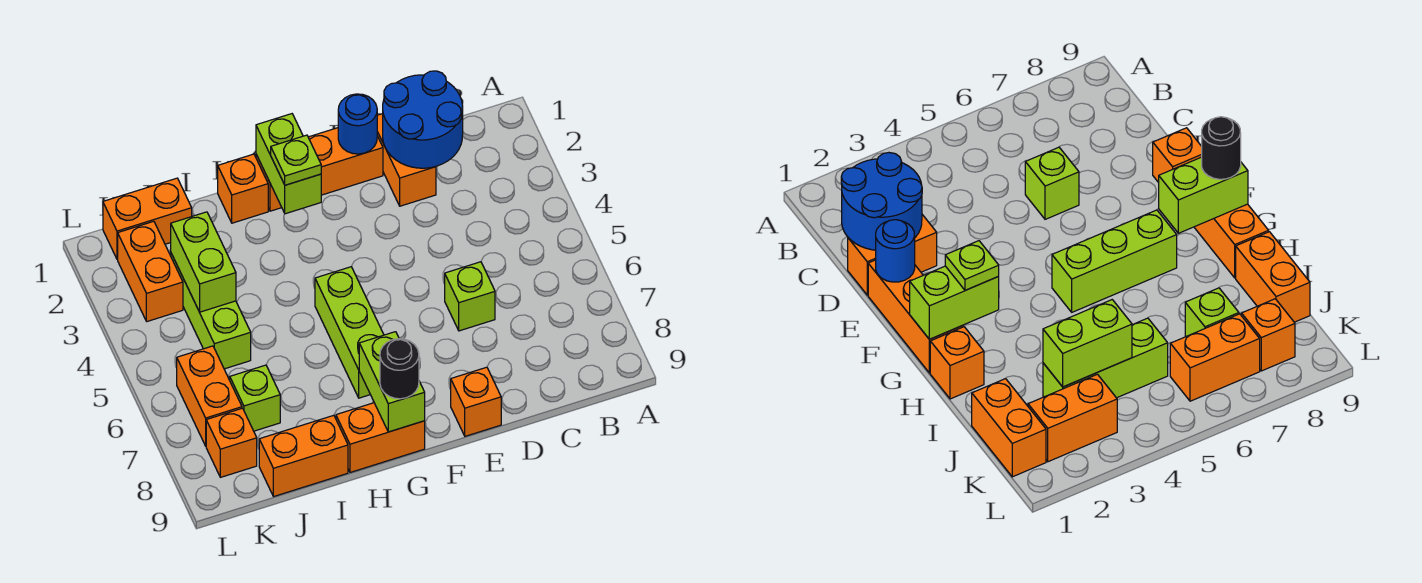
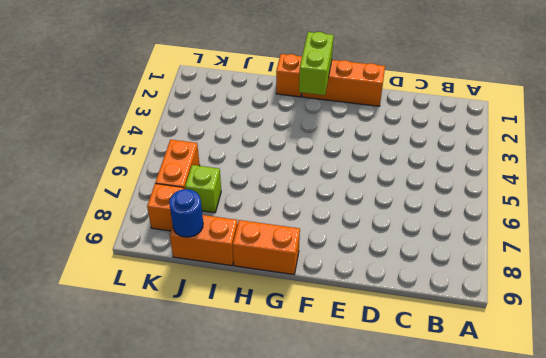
blue 1x1 round brick [169,189,203,237] -> blue 1x1 round brick moved to [338,94,377,154]
none -> orange 1x2 brick [377,114,436,206]
none -> lime 1x1 brick [445,262,495,331]
none -> orange 1x1 brick [451,367,501,436]

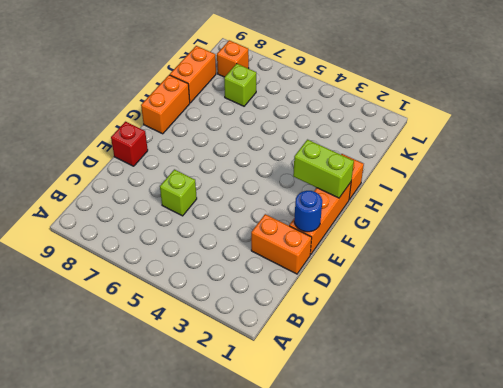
red 1x1 brick [111,122,148,166] -> orange 1x1 brick [451,367,501,436]
none -> lime 1x3 brick [315,267,384,398]
none -> orange 1x2 brick [103,178,192,259]
none -> lime 1x3 brick [171,254,251,369]

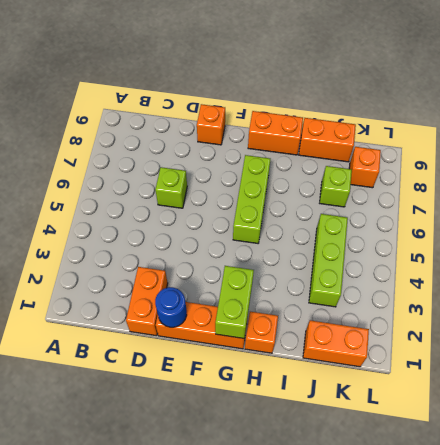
none -> orange 1x2 brick [118,221,183,321]
none -> orange 1x2 brick [177,346,242,446]
none -> blue 2x2 round brick [383,71,463,168]

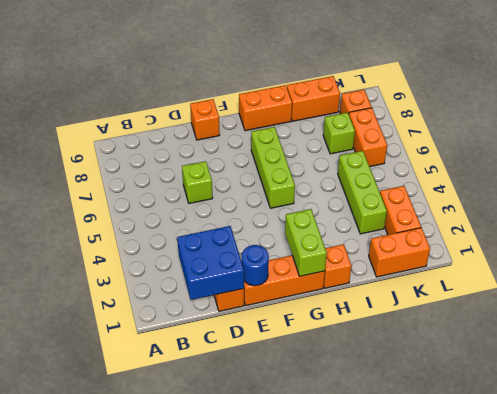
blue 2x2 brick [177,226,244,300] -> blue 2x2 round brick [383,71,463,168]
none -> lime 1x2 brick [359,332,425,432]
none -> lime 1x2 brick [171,212,236,312]
none -> lime 1x1 plate [271,135,321,185]

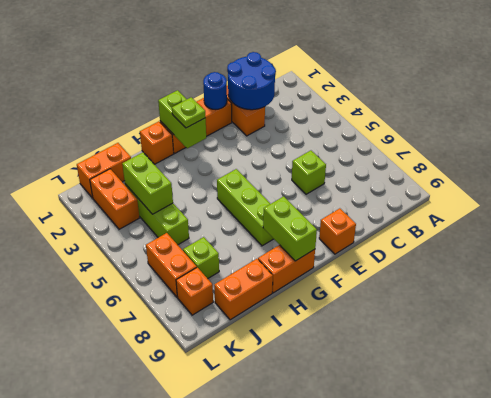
none -> black 1x1 round brick [380,339,419,399]

